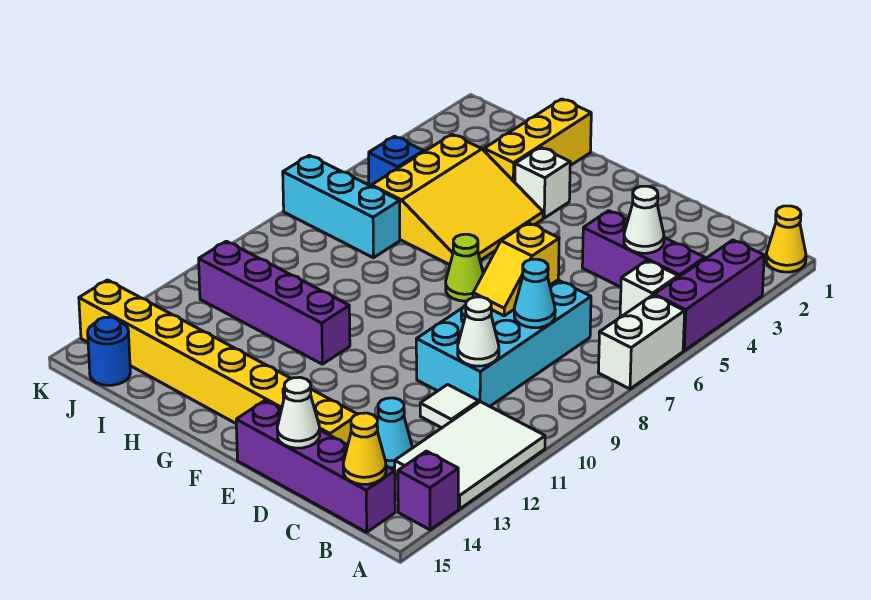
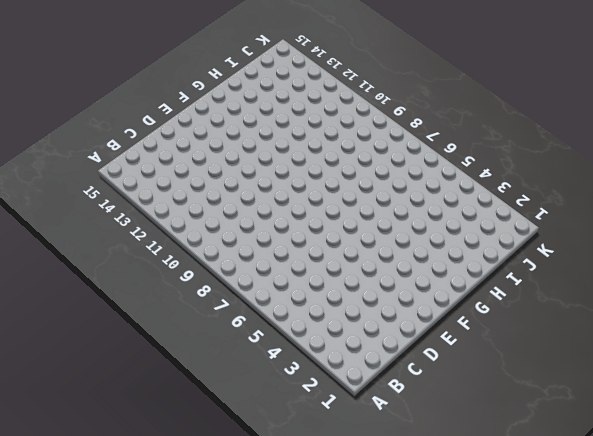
none -> yellow 1x1 cone [766,206,806,272]
none -> purple 1x3 brick [654,240,764,351]
none -> white 1x2 brick [598,295,685,389]

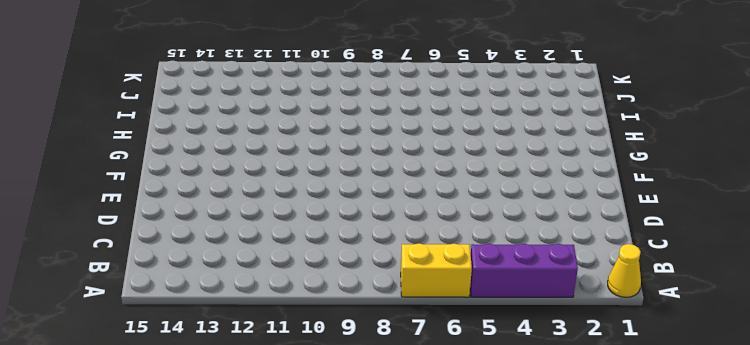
yellow 1x2 brick [401,244,472,297] -> white 1x2 brick [598,295,685,389]
none -> white 2x3 tile [395,402,545,509]
none -> purple 1x1 brick [398,451,458,530]
none -> purple 1x3 brick [582,211,705,287]

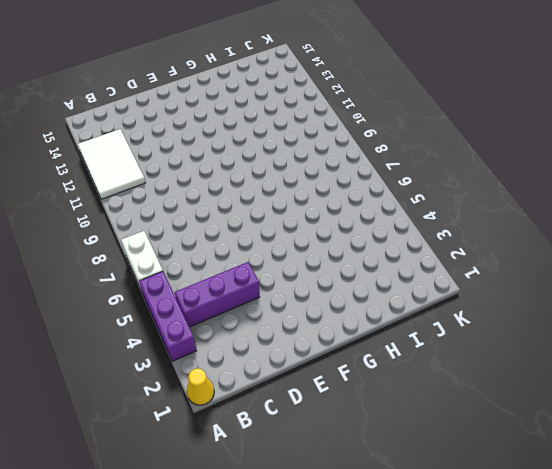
none -> purple 1x1 brick [398,451,458,530]
none -> white 1x1 brick [620,261,678,317]
none -> purple 1x4 brick [236,400,395,532]

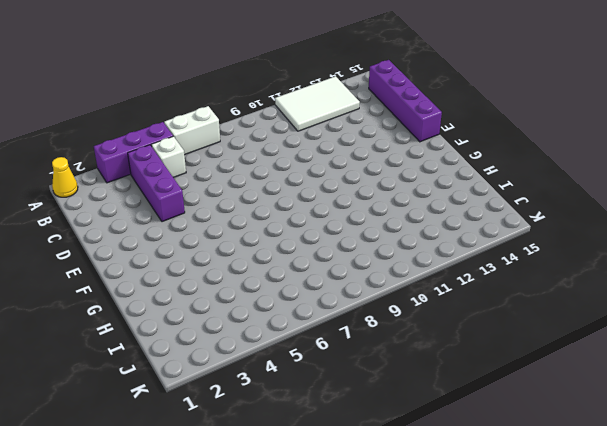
none -> purple 1x1 brick [398,451,458,530]
none -> cyan 2x4 brick [416,280,591,406]
none -> white 1x1 tile [420,384,479,428]

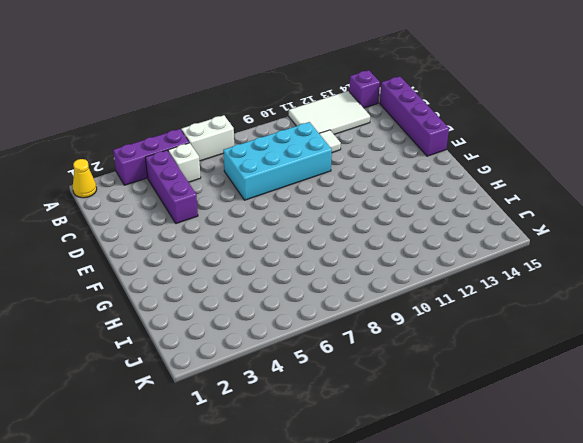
none -> cyan 1x1 cone [377,398,412,468]
none -> yellow 1x8 brick [79,280,357,445]
none -> lime 1x1 cone [446,234,483,301]

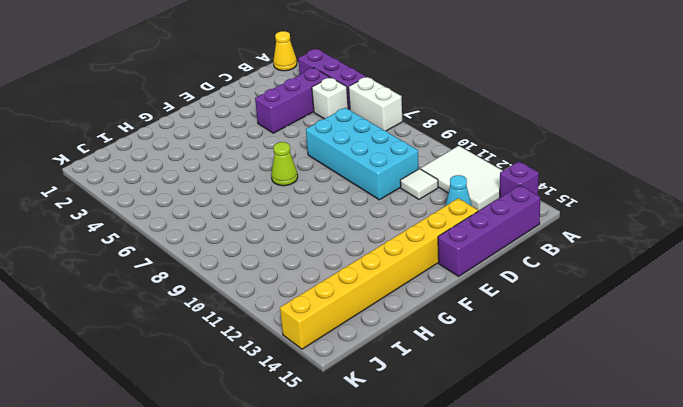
none -> white 1x1 brick [515,147,570,218]
none -> yellow 3x3 slope [372,134,543,265]
none -> purple 1x4 brick [199,241,350,364]

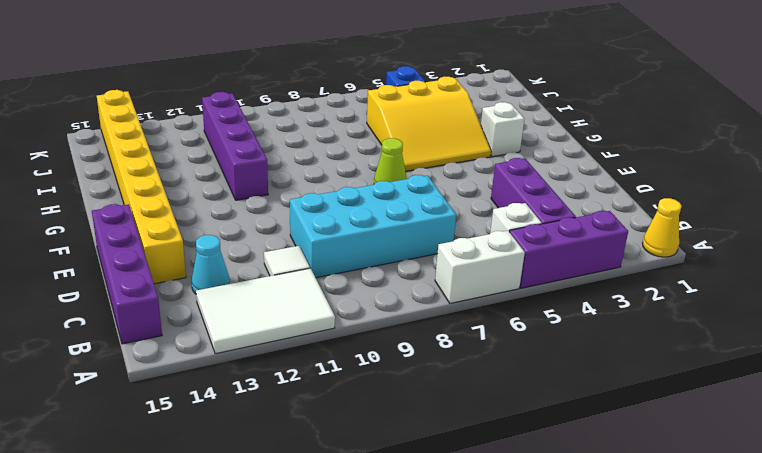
none -> purple 1x1 brick [398,451,458,530]
none -> yellow 1x3 brick [484,99,591,182]
none -> cyan 1x3 brick [283,155,400,258]

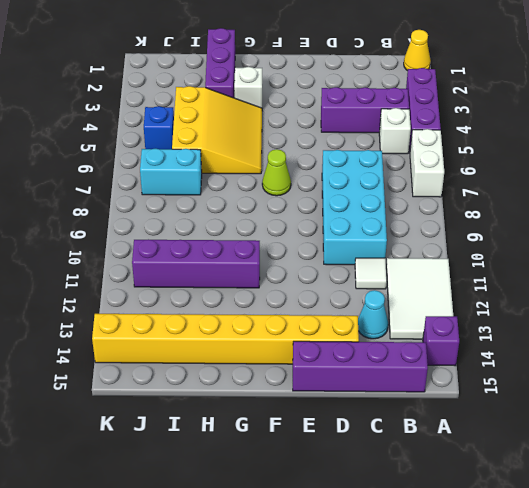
purple 1x3 brick [205,28,235,98] -> yellow 1x3 brick [484,99,591,182]
cyan 1x2 brick [140,149,202,195] -> cyan 1x3 brick [283,155,400,258]
none -> blue 1x1 round brick [88,317,130,385]
none -> yellow 1x1 cone [343,413,386,484]
none -> white 1x1 cone [624,186,664,253]

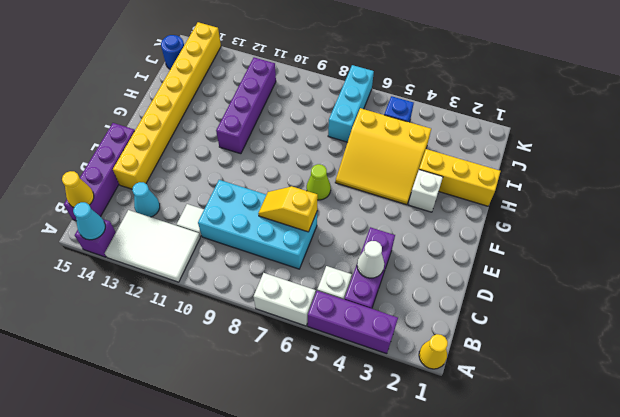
cyan 1x1 cone [73,202,105,240] -> cyan 1x1 cone moved to [514,259,555,328]
none -> white 1x1 cone [458,297,499,366]
none -> white 1x1 cone [277,377,320,448]

